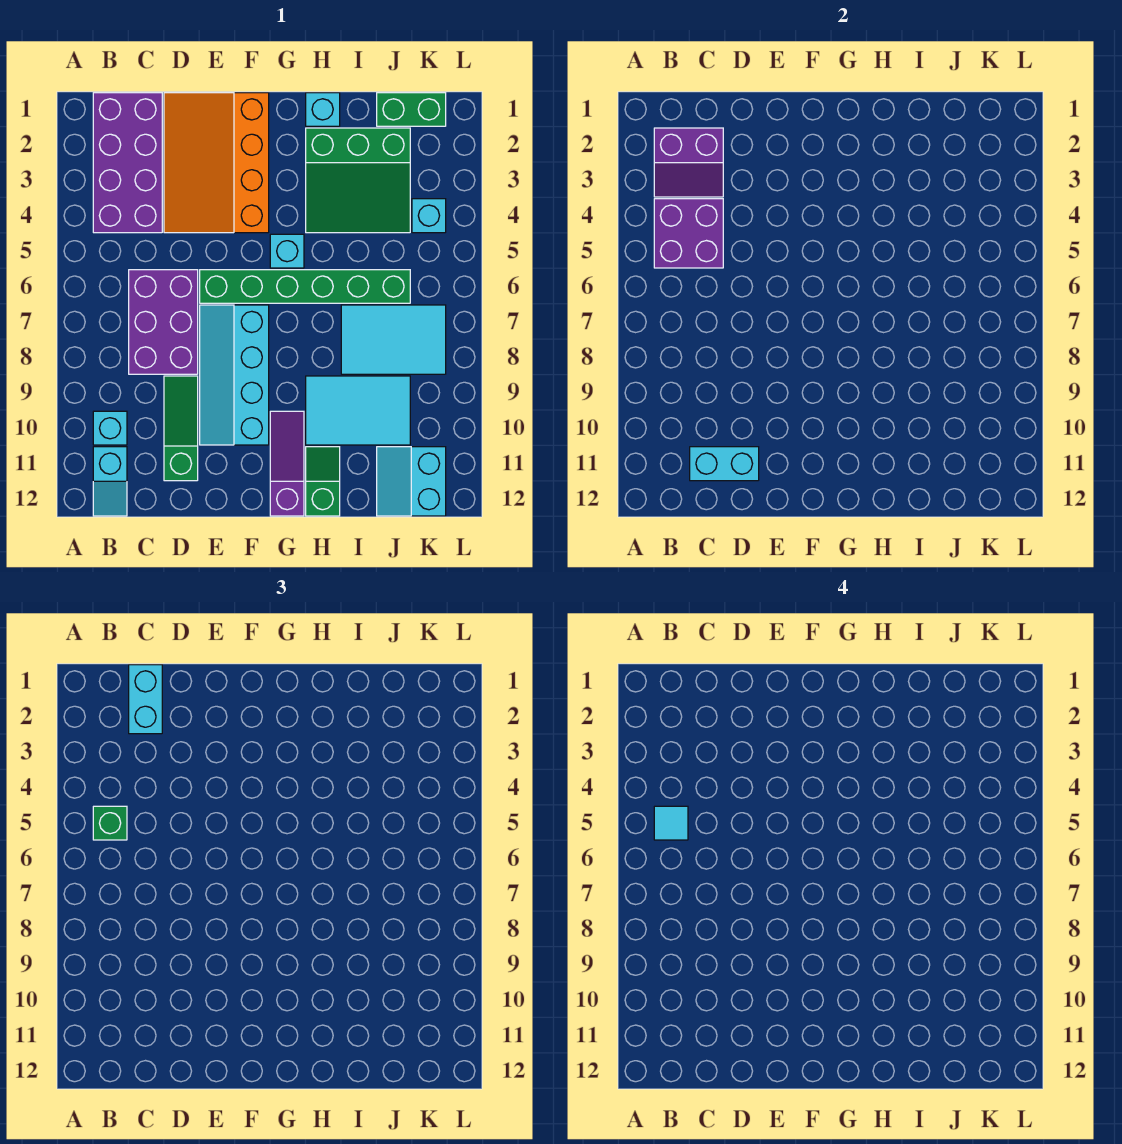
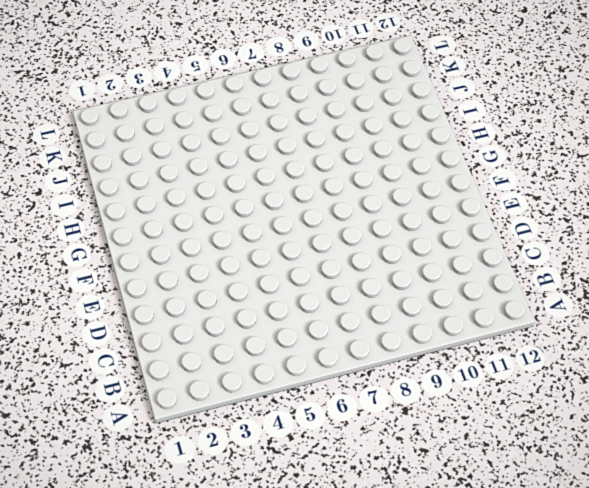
none -> purple 2x4 brick [93,93,162,233]
none -> cyan 1x1 brick [93,411,127,445]
none -> cyan 1x2 slope [93,447,127,516]

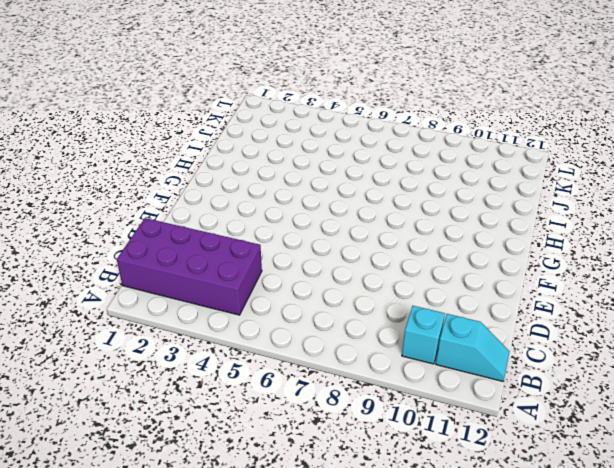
none -> purple 2x3 brick [129,270,198,374]
none -> orange 3x4 slope [164,93,269,233]
none -> green 1x3 slope [164,376,198,481]

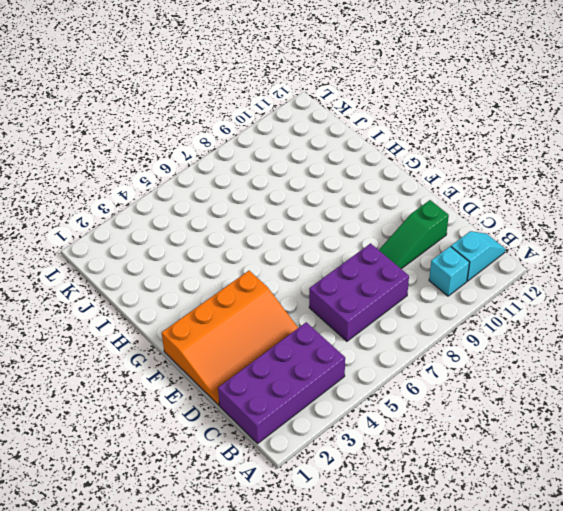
none -> green 1x6 brick [200,270,410,303]
none -> cyan 2x4 slope [200,305,269,445]
none -> cyan 1x1 brick [270,234,304,268]

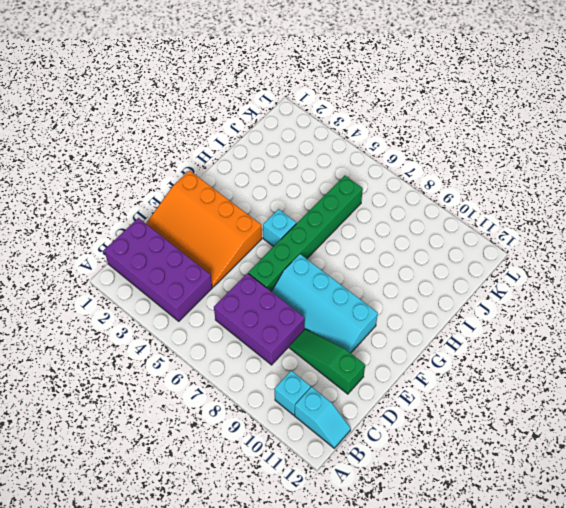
none -> purple 1x3 slope [270,411,304,516]
none -> cyan 1x1 brick [306,93,340,126]
none -> green 3x3 slope [306,128,410,233]

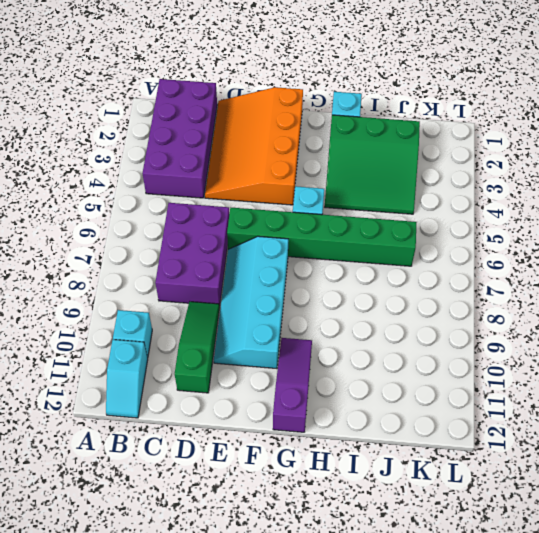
none -> cyan 2x3 tile [306,376,410,445]
none -> green 1x2 slope [306,447,340,516]
none -> cyan 2x3 tile [341,305,446,374]

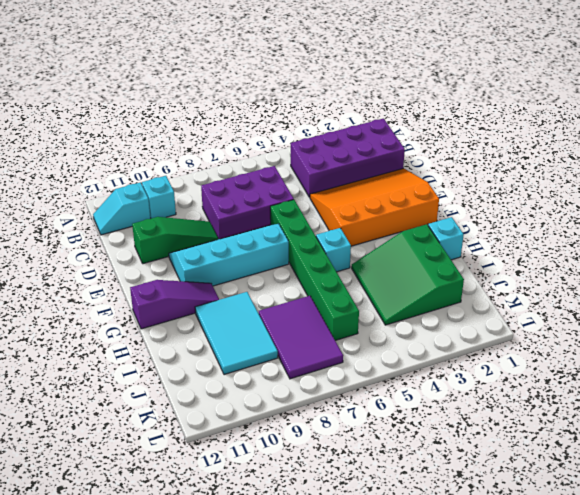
purple 2x3 tile [259,296,343,379] -> cyan 2x3 tile [341,305,446,374]
none -> green 1x2 slope [306,447,340,516]
none -> green 1x2 brick [377,93,446,126]
none -> cyan 2x2 slope [377,447,446,516]

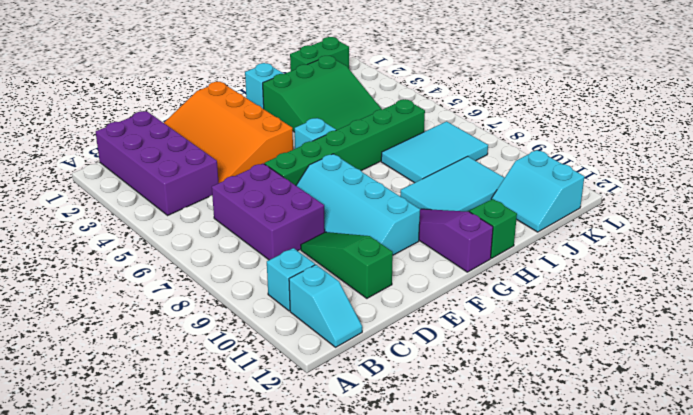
none -> cyan 1x1 brick [412,199,446,233]
none -> purple 2x2 slope [654,128,723,197]
none -> purple 2x2 brick [654,199,723,268]

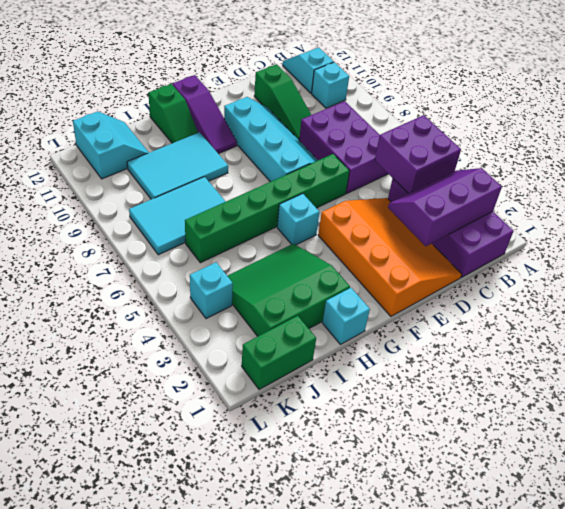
purple 2x3 slope [388,168,502,246] -> purple 2x2 slope [654,128,723,197]
none -> cyan 1x2 brick [690,447,759,481]
none -> green 1x1 brick [93,806,127,840]
none -> cyan 1x2 brick [129,665,162,734]

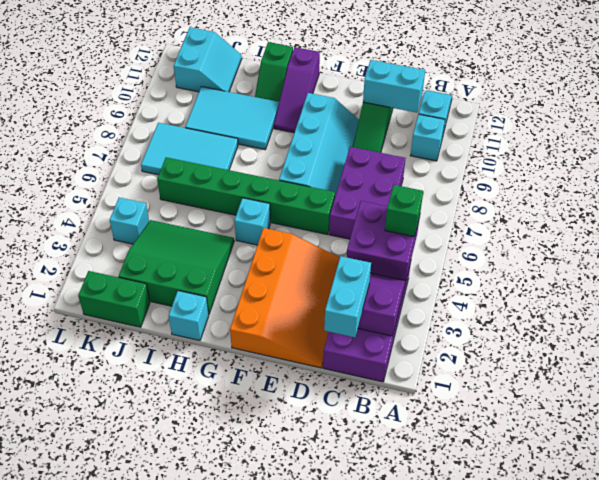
none -> cyan 1x1 tile [654,806,688,840]

